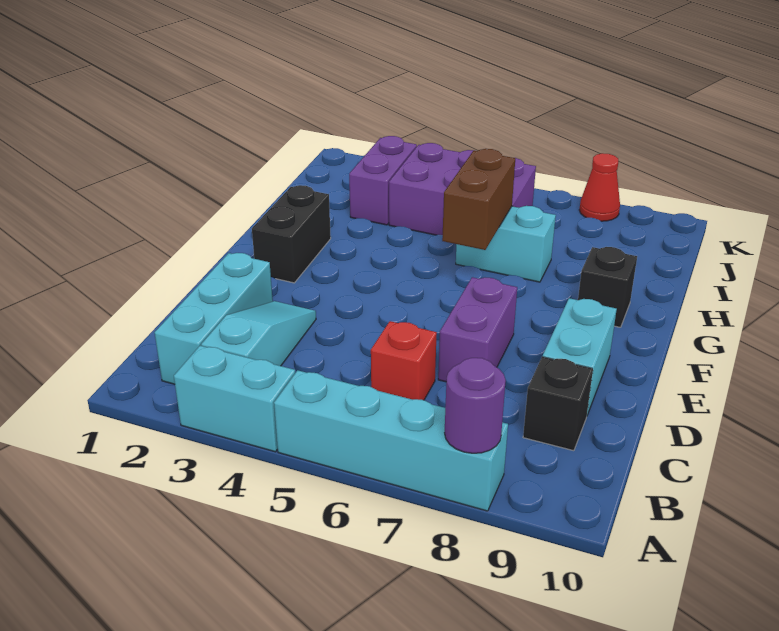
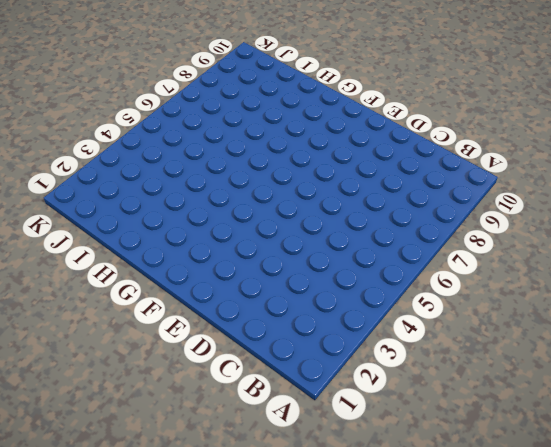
none -> cyan 1x2 brick [174,346,295,452]
none -> cyan 1x4 brick [274,370,508,511]
none -> cyan 1x3 brick [155,253,273,384]

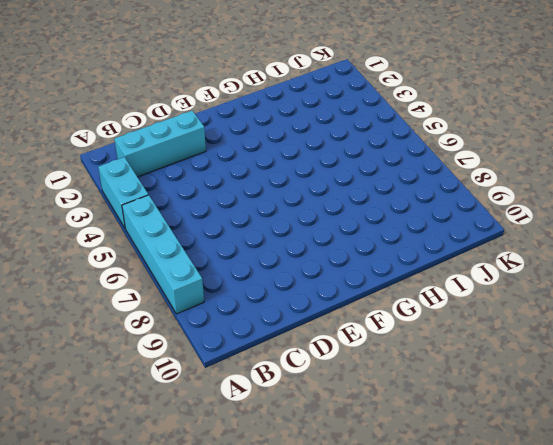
none -> cyan 1x3 slope [201,301,316,366]
none -> red 1x1 brick [371,321,437,400]
none -> black 1x1 brick [523,357,593,451]

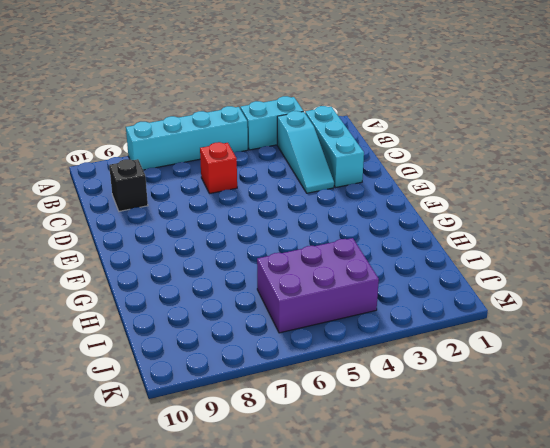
none -> purple 1x2 brick [438,277,517,382]
none -> cyan 1x2 brick [543,298,617,415]
none -> black 1x2 brick [252,185,331,283]

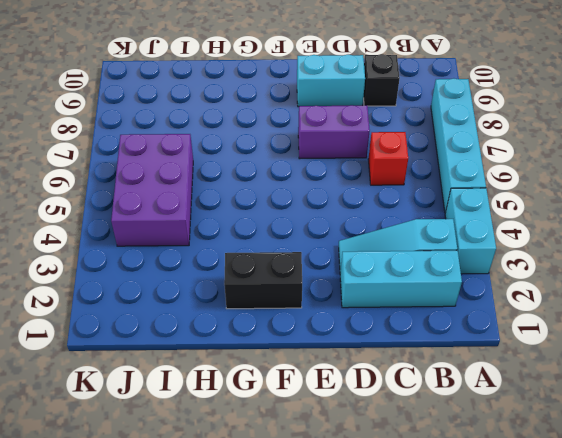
none -> black 1x1 brick [578,247,637,327]
none -> cyan 1x2 brick [456,206,556,282]
none -> purple 1x2 brick [349,136,417,225]

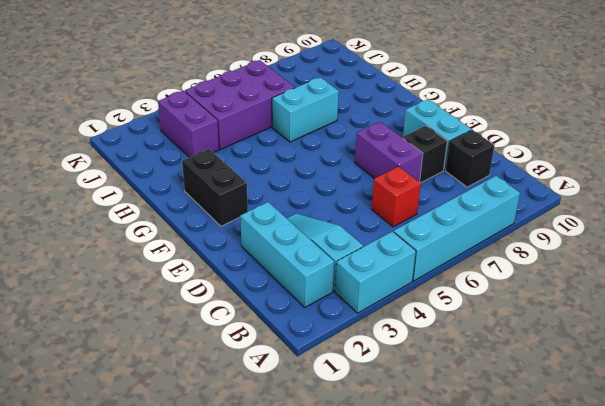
black 1x1 brick [403,126,447,183] -> black 1x1 brick moved to [578,247,637,327]
none -> red 1x1 cone [579,153,620,221]
none -> purple 1x1 round brick [445,358,506,453]
none -> brown 1x2 brick [442,149,515,250]

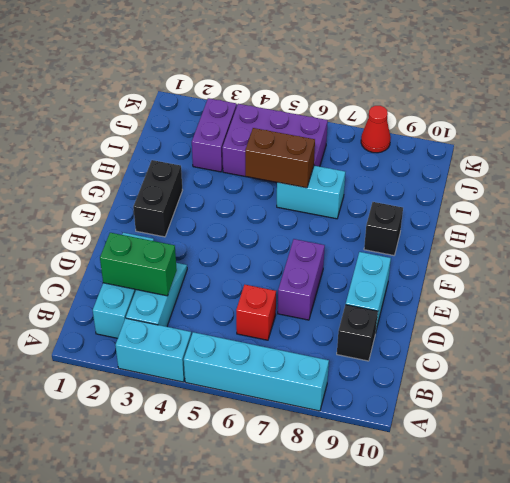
green 1x2 brick [100,233,177,296] -> none
brown 1x2 brick [245,128,315,188] -> brown 1x2 brick turned to [442,149,515,250]
none -> purple 1x1 round brick [445,358,506,453]

